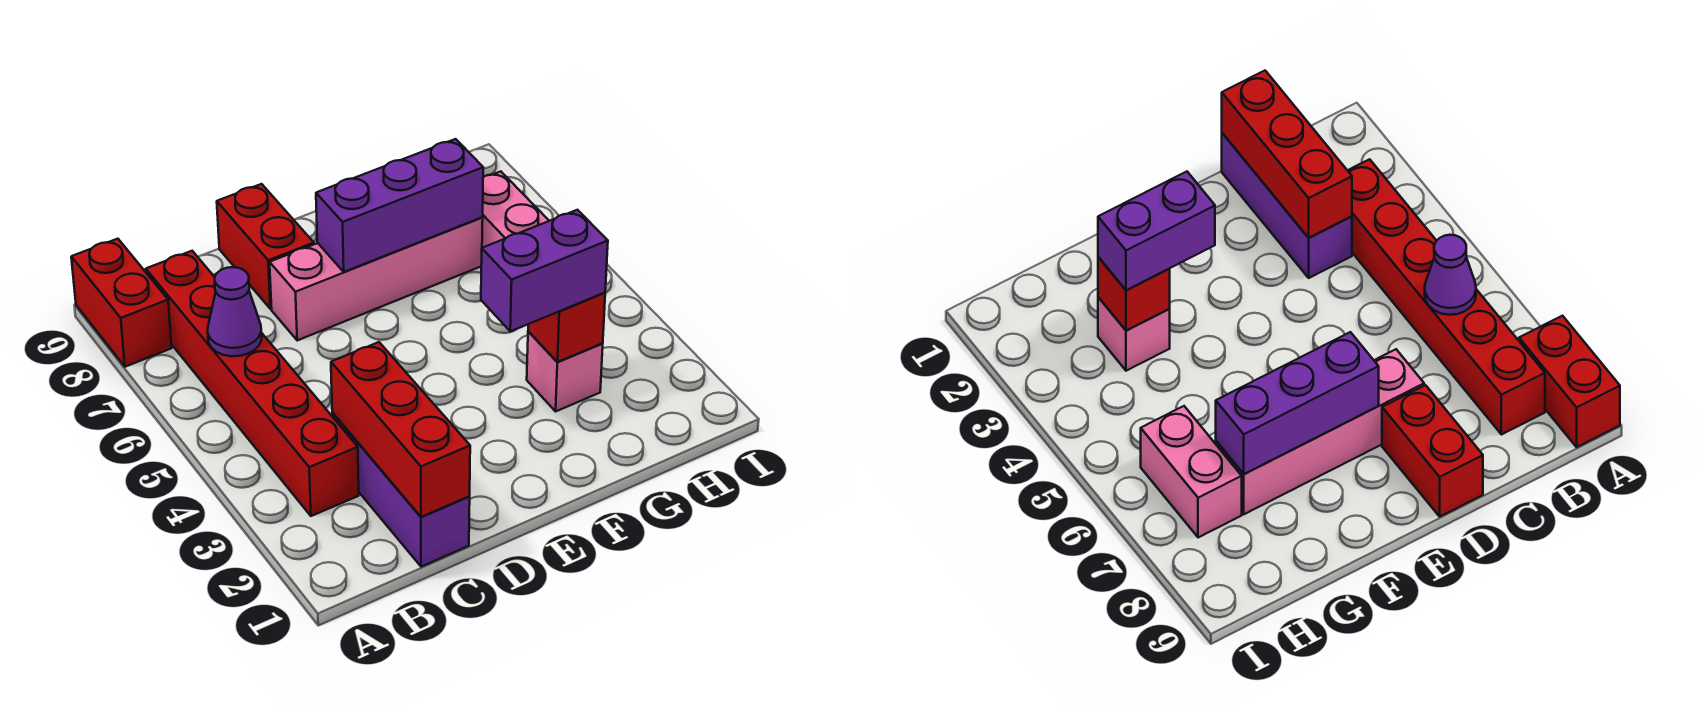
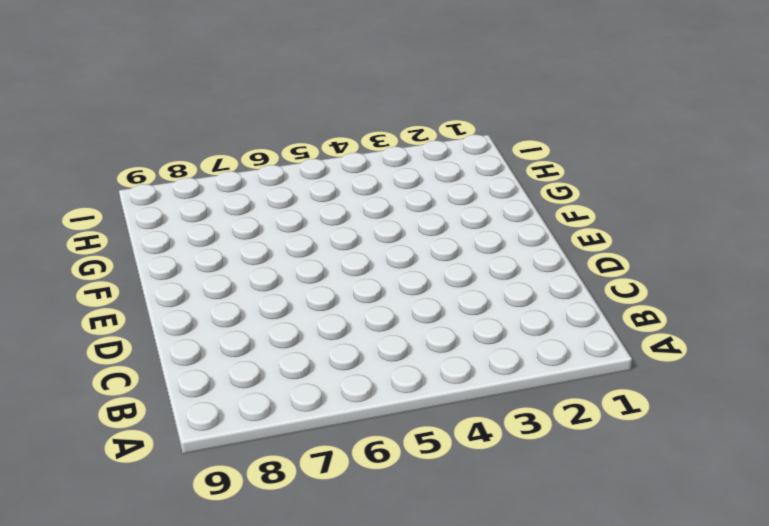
none -> red 1x2 brick [71,239,172,367]
none -> red 1x6 brick [146,251,359,516]
none -> purple 1x3 brick [332,413,470,567]

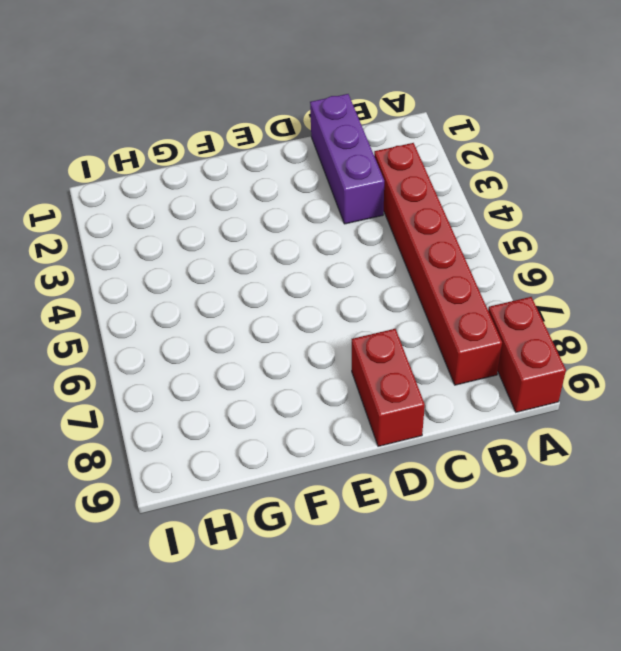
none -> pink 1x4 brick [270,218,483,340]
none -> pink 1x1 brick [527,332,603,411]
none -> pink 1x2 brick [482,172,549,248]

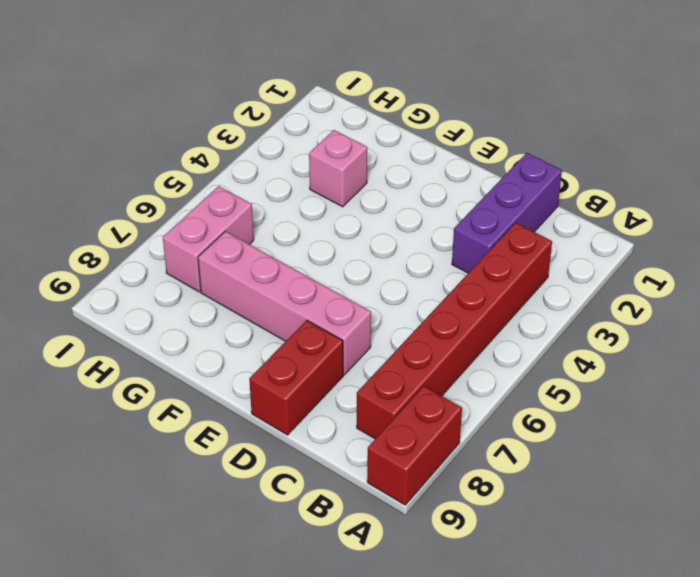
none -> purple 1x1 cone [208,267,262,356]
none -> red 1x3 brick [331,342,470,517]
none -> purple 1x3 brick [316,139,484,272]

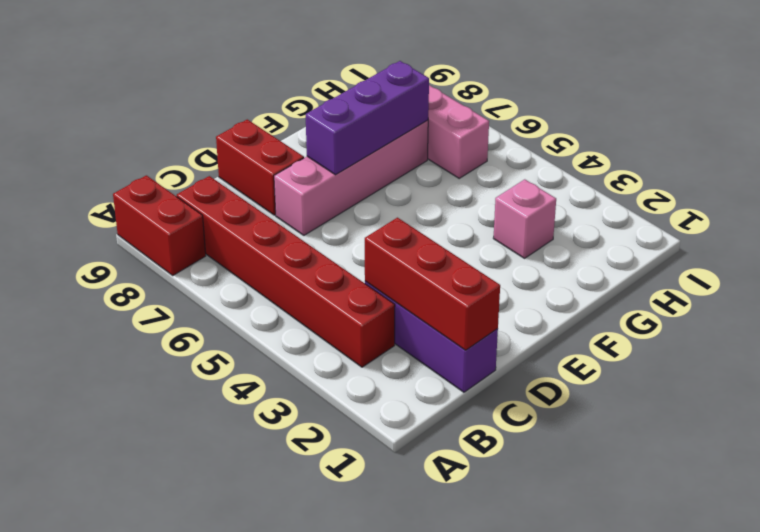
none -> purple 1x1 cone [208,267,262,356]
none -> red 1x1 brick [528,293,605,362]
none -> purple 1x2 brick [481,210,608,331]

